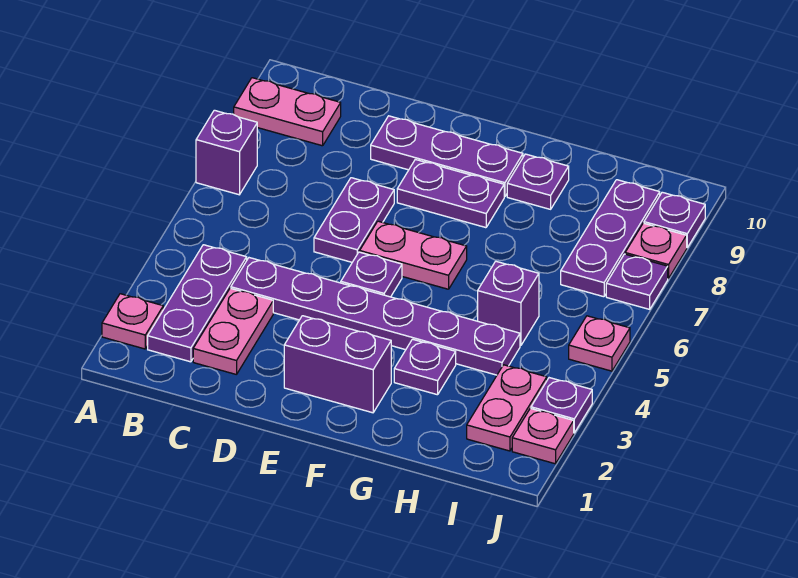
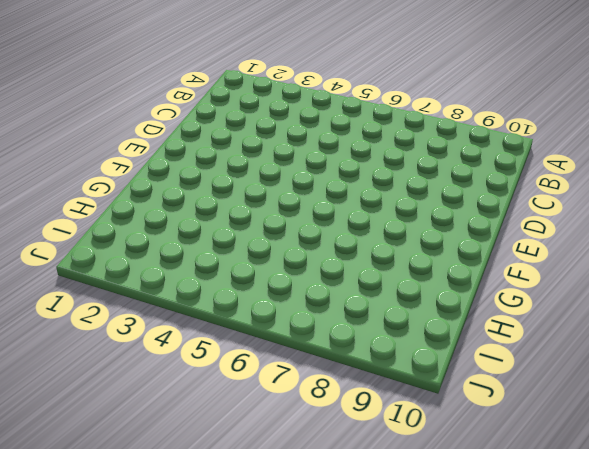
none -> pink 1x1 plate [102,294,163,349]
none -> purple 1x1 brick [196,110,257,195]
none -> pink 1x2 plate [234,78,341,146]

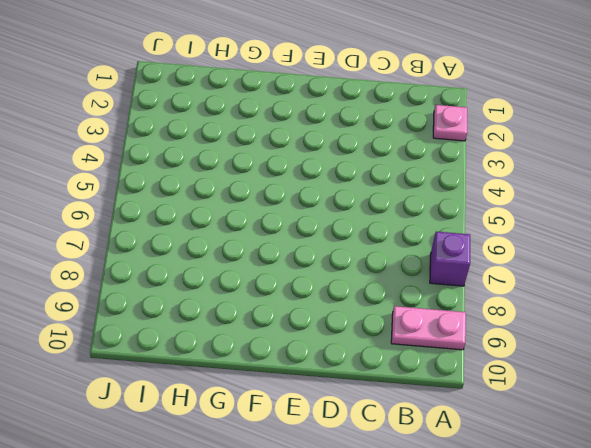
none -> purple 1x3 plate [148,245,247,362]
none -> pink 1x2 plate [193,288,273,375]
none -> purple 1x6 plate [231,258,520,375]

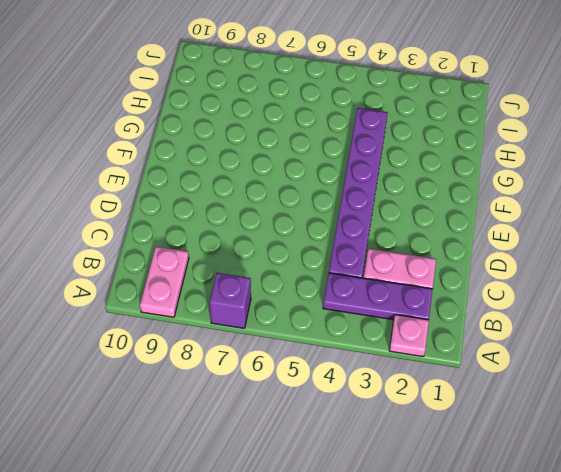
none -> purple 1x2 plate [314,178,394,262]
none -> purple 1x3 plate [371,116,523,197]
none -> purple 1x2 brick [284,316,391,413]

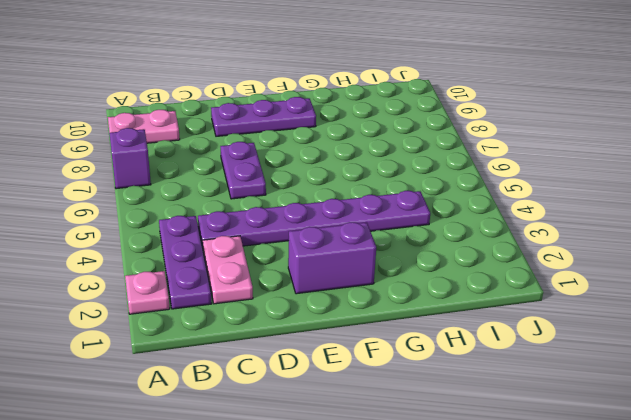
none -> purple 1x1 plate [341,252,402,297]
none -> pink 1x2 plate [360,221,467,289]
none -> purple 1x2 plate [397,159,504,228]

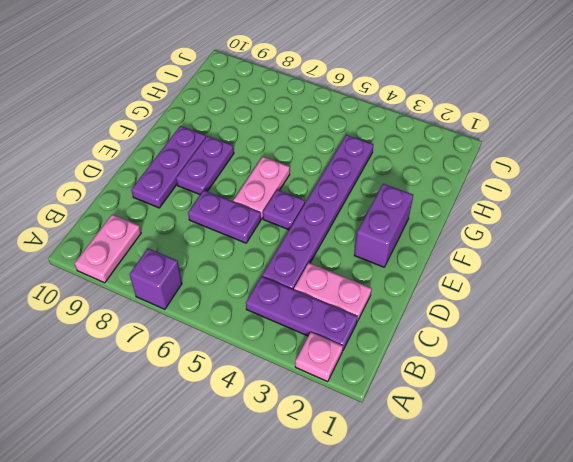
none -> purple 1x1 plate [394,339,456,395]
none -> purple 1x1 plate [507,154,569,209]
none -> purple 1x1 brick [478,261,539,346]

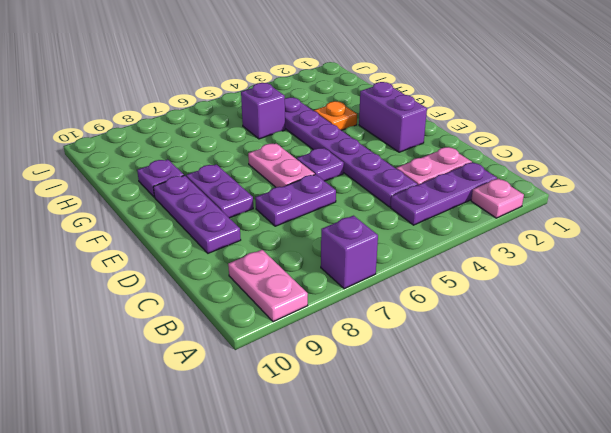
orange 1x1 plate [314,101,357,130] -> purple 1x1 plate [394,339,456,395]
none -> pink 1x2 plate [467,365,547,451]
none -> purple 1x3 plate [561,180,660,297]
none -> pink 1x1 plate [512,408,574,464]

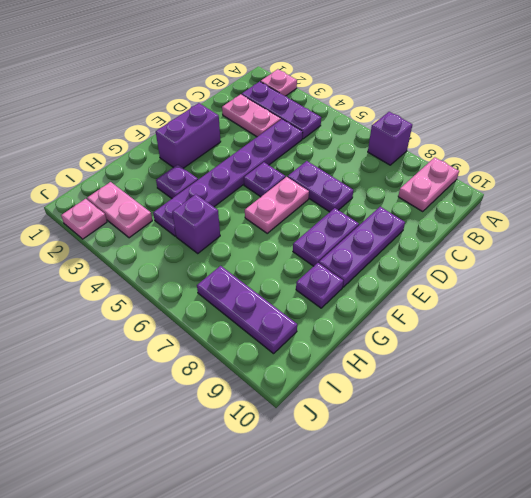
none -> purple 1x1 plate [531,378,592,433]
none -> pink 1x1 plate [569,316,630,371]
none -> purple 1x1 plate [606,254,668,309]

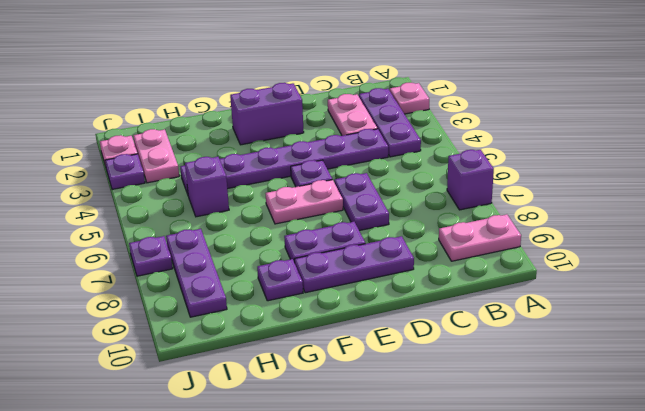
none -> purple 1x1 plate [394,339,456,395]
none -> pink 1x1 plate [569,316,630,371]
none -> pink 1x1 plate [625,223,687,279]

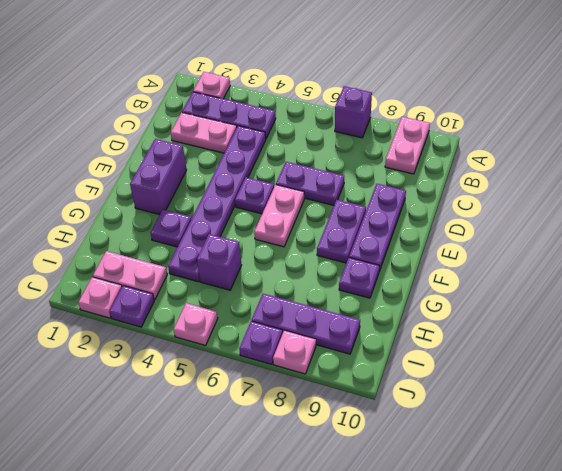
none -> purple 1x1 plate [644,192,705,247]

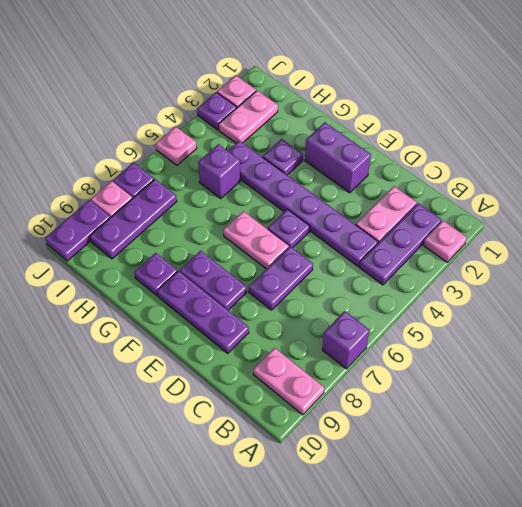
purple 1x2 plate [45,200,110,261] -> purple 1x1 plate [644,192,705,247]

